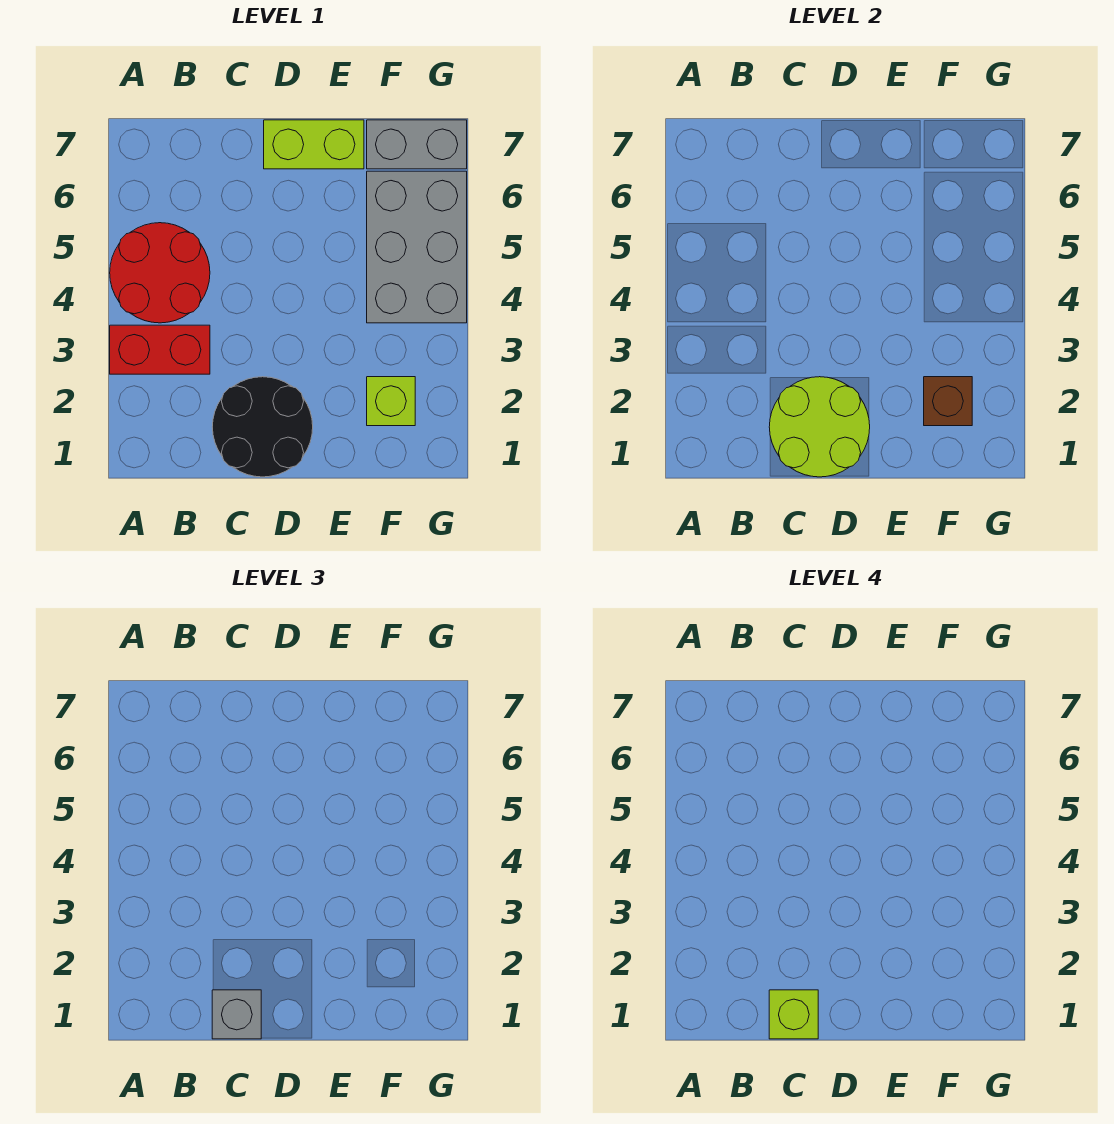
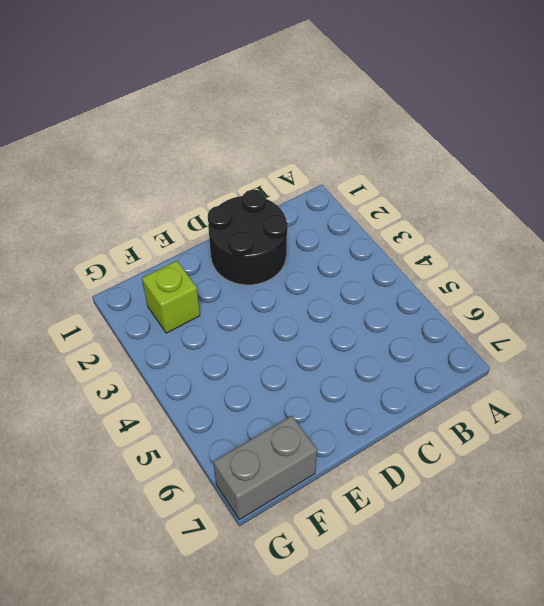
none -> red 1x2 brick [110,325,210,374]
none -> red 2x2 round brick [110,223,210,323]

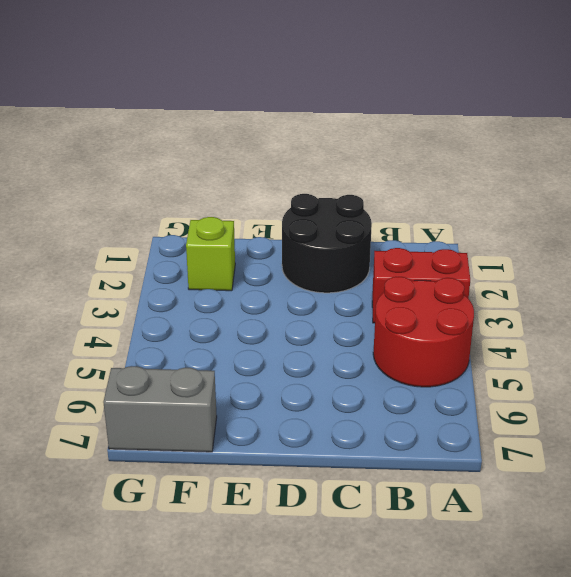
none -> lime 1x2 brick [264,120,364,169]
none -> grey 2x3 brick [367,171,467,323]

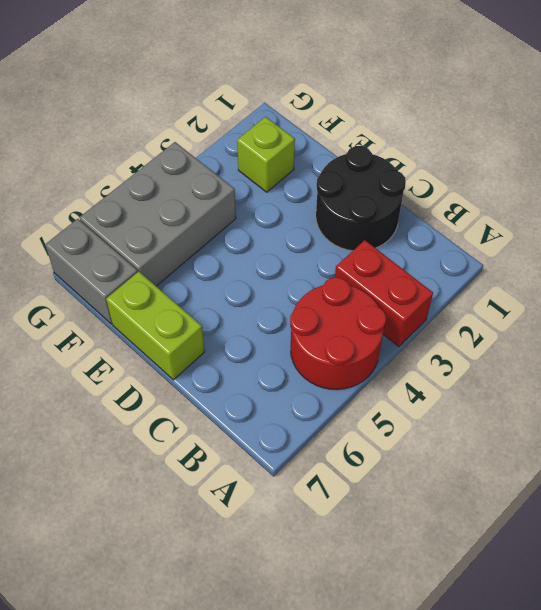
none -> lime 2x2 round brick [769,377,870,477]
none -> brown 1x1 brick [924,377,972,426]

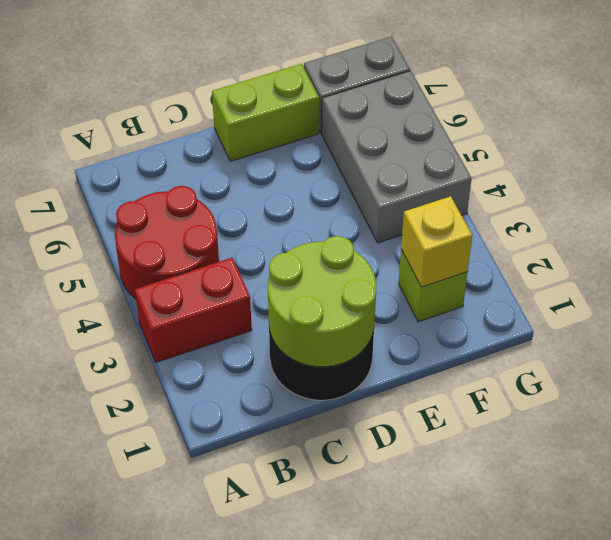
yellow 1x1 brick [401,196,472,287] -> brown 1x1 brick [924,377,972,426]
none -> grey 1x1 brick [212,990,261,1039]
none -> lime 1x1 brick [769,990,818,1039]

